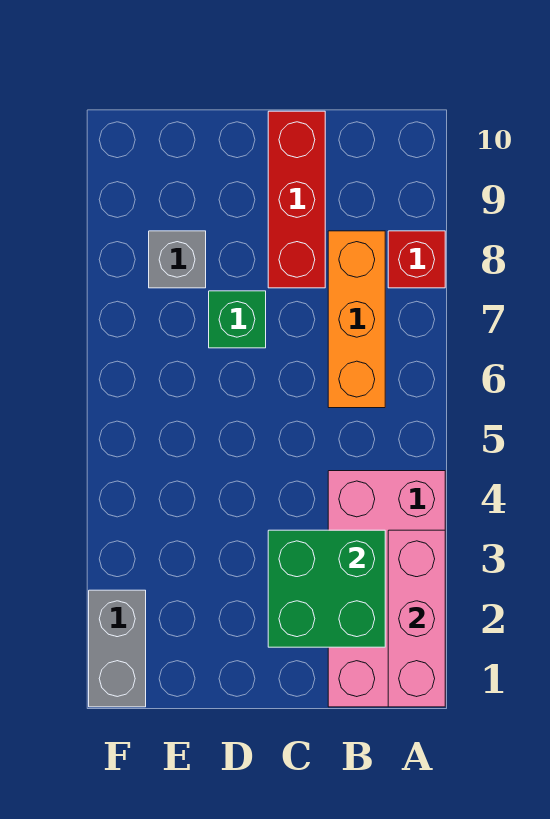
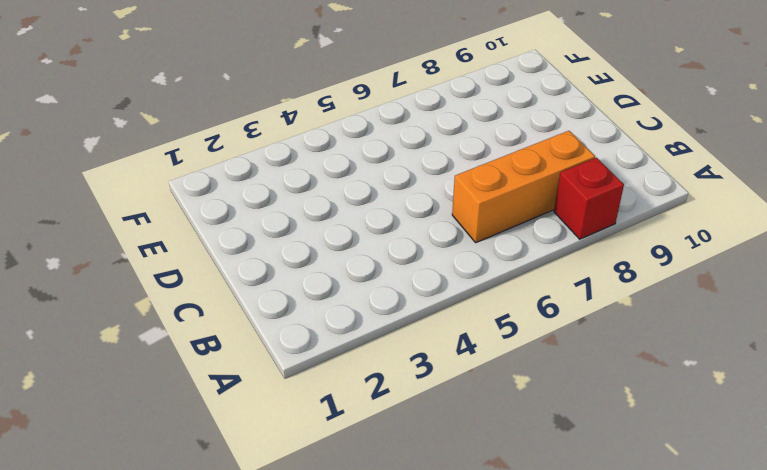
none -> pink 2x4 brick [328,471,445,707]
none -> red 1x3 brick [268,111,325,288]

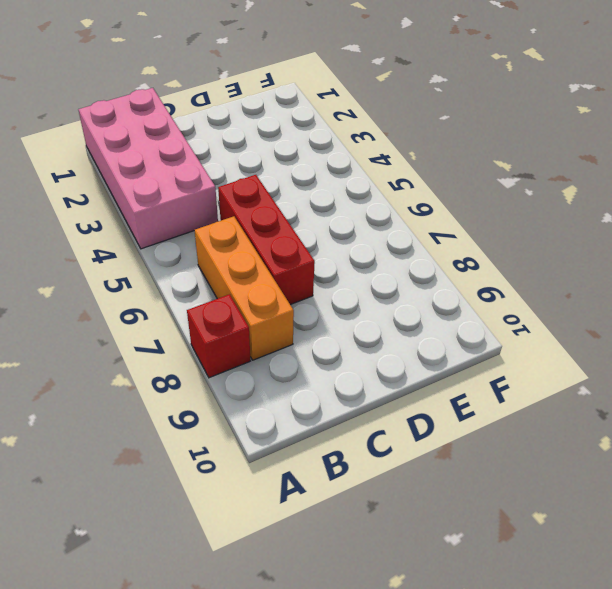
red 1x3 brick [218,175,315,305] -> red 1x3 brick moved to [268,111,325,288]
none -> green 1x1 brick [209,291,266,348]
none -> grey 1x1 brick [149,231,206,288]

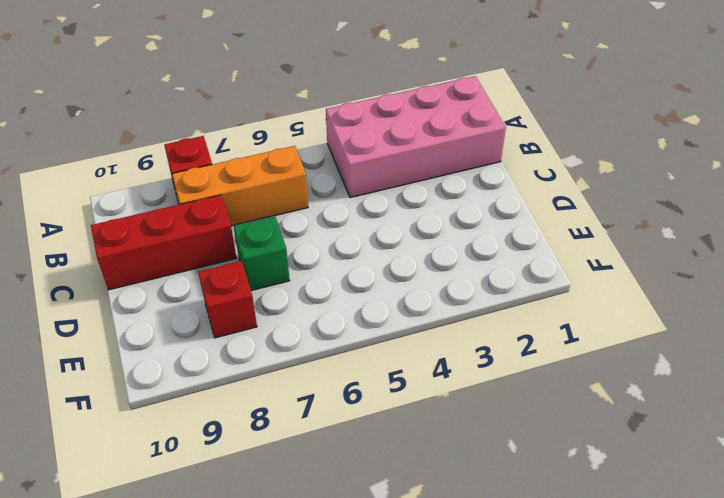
red 1x1 brick [198,261,257,338] -> grey 1x1 brick [149,231,206,288]
none -> grey 1x2 brick [89,590,146,707]
none -> pink 1x3 brick [388,530,445,707]

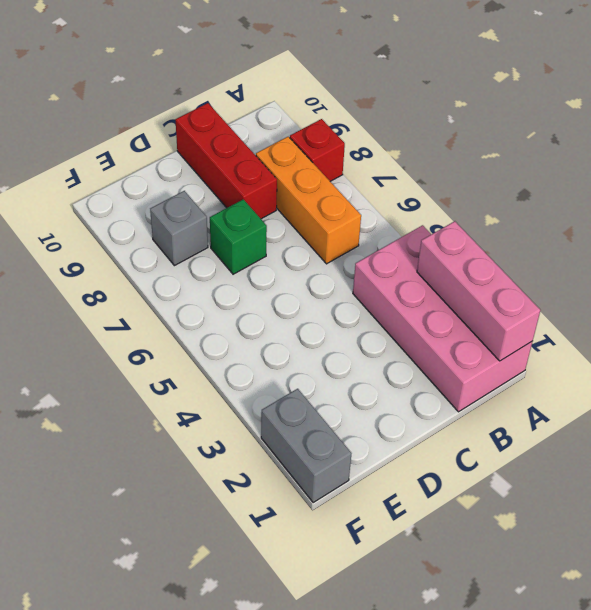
none -> green 2x2 brick [268,530,385,647]

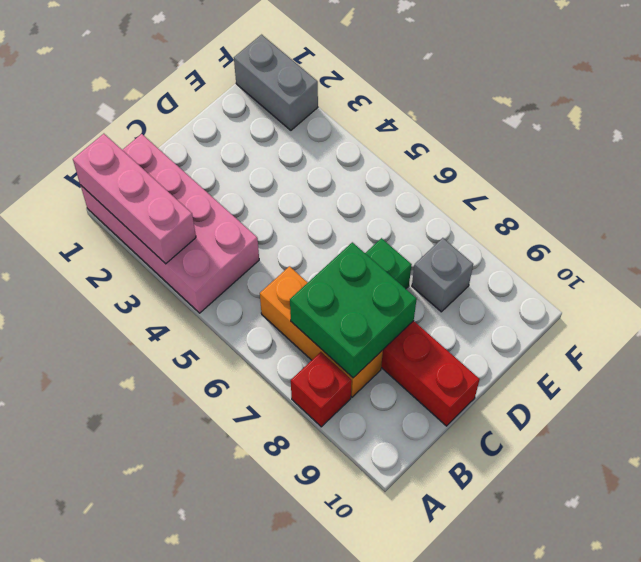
green 2x2 brick [290,242,417,378] -> green 2x2 brick moved to [268,530,385,647]

